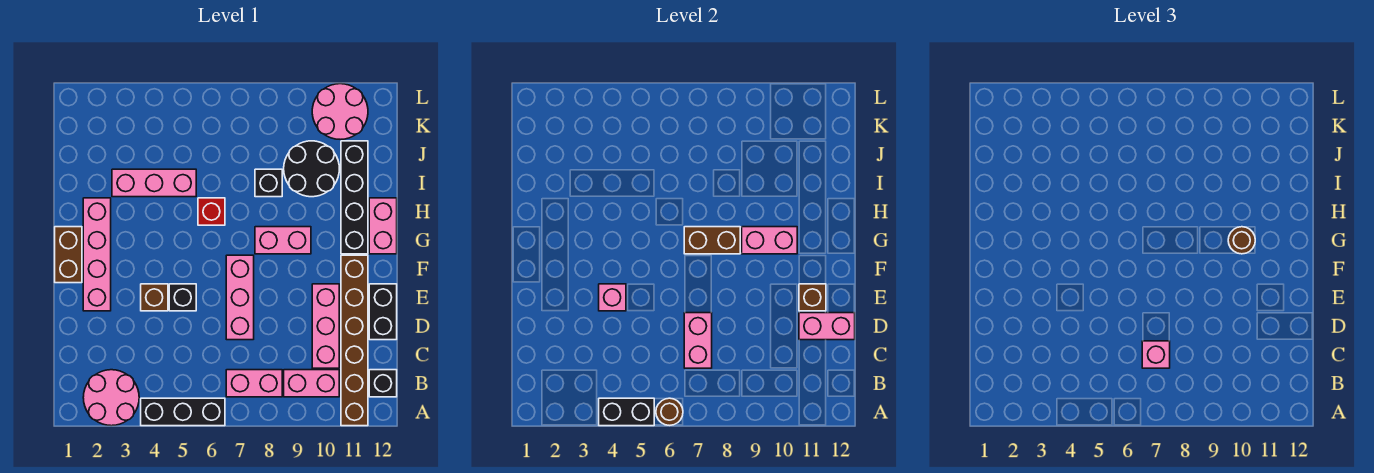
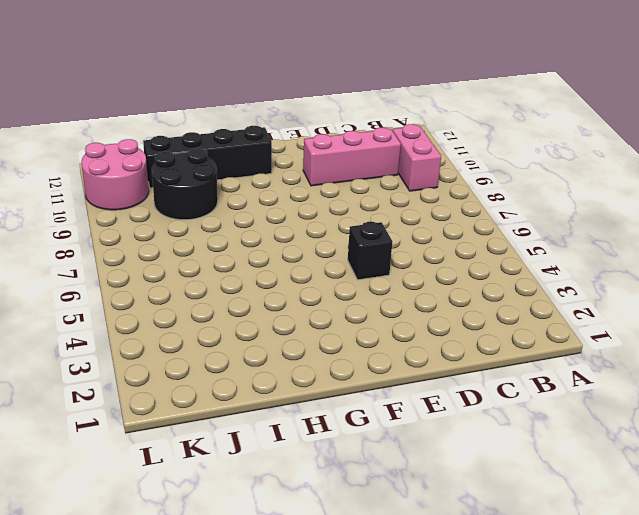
none -> pink 2x2 round brick [83,370,139,426]
none -> black 1x3 brick [141,398,225,426]
none -> brown 1x6 brick [341,255,368,426]
none -> pink 1x2 brick [226,370,282,397]

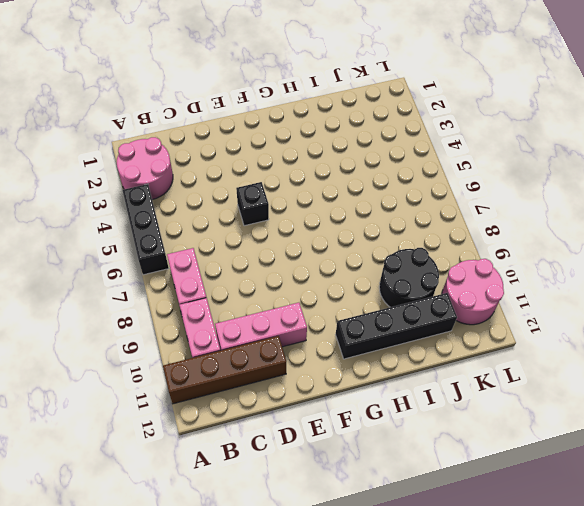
brown 1x4 brick [163,336,286,404] -> brown 1x6 brick [341,255,368,426]
none -> black 1x1 brick [369,370,397,397]
none -> pink 1x3 brick [226,255,254,340]
none -> black 1x2 brick [369,284,397,340]
none -> pink 1x4 brick [83,198,111,311]

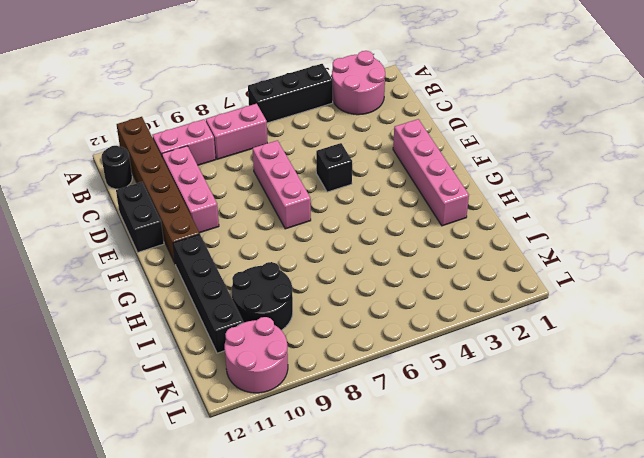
black 1x1 round brick [102,146,132,189] -> black 1x1 brick [369,370,397,397]
none -> brown 1x1 brick [141,284,168,311]
none -> brown 1x2 brick [55,227,82,283]
none -> pink 1x2 brick [255,227,311,254]
none -> pink 1x2 brick [369,198,397,254]

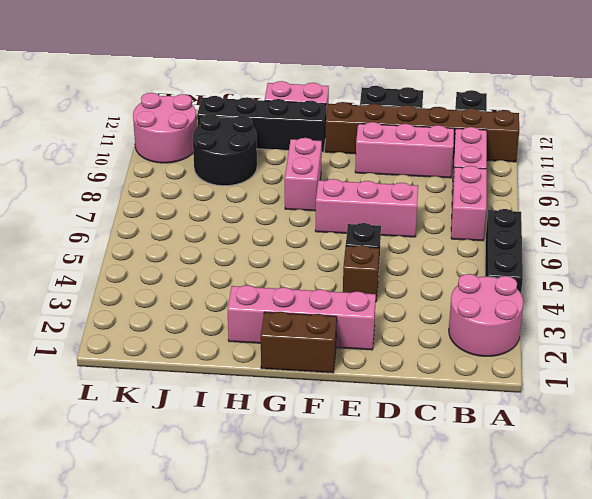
none -> red 1x1 brick [198,198,225,225]
none -> pink 1x3 brick [112,169,196,197]
none -> black 1x1 brick [255,169,282,197]
none -> black 1x2 brick [599,398,654,426]

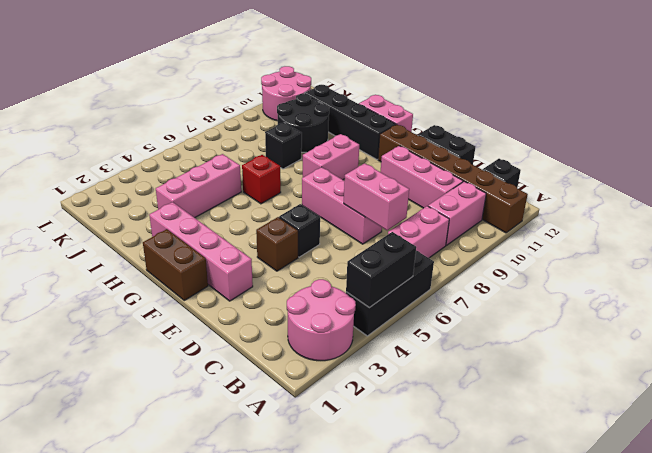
none -> brown 1x1 round brick [656,398,683,425]
none -> pink 1x2 brick [799,313,855,340]
none -> pink 1x1 brick [599,284,626,311]
none -> brown 1x1 brick [799,284,826,311]

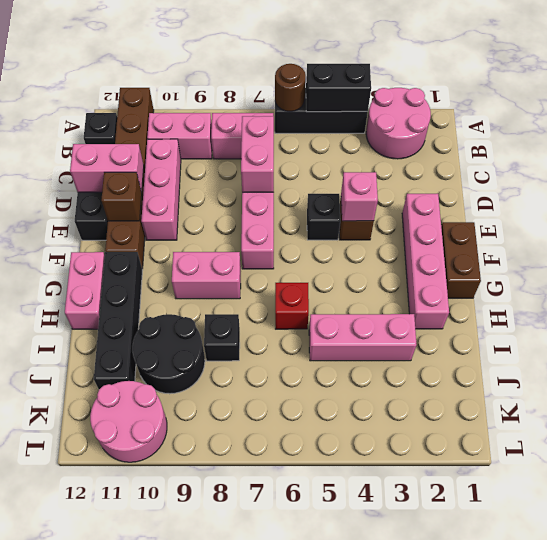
none -> brown 1x2 brick [684,227,740,254]
none -> pink 1x2 brick [742,227,797,254]
none -> pink 1x1 brick [1142,341,1170,368]
none -> brown 1x1 round brick [1228,227,1255,254]

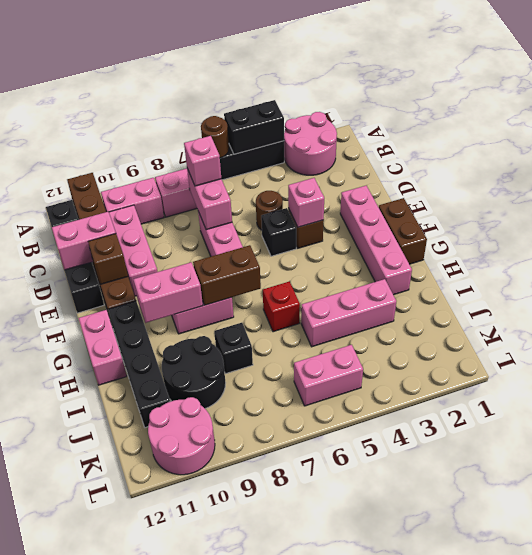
brown 1x1 round brick [256,191,283,230] -> brown 1x1 round brick moved to [1228,227,1255,254]
pink 1x2 brick [294,345,363,406] -> none

